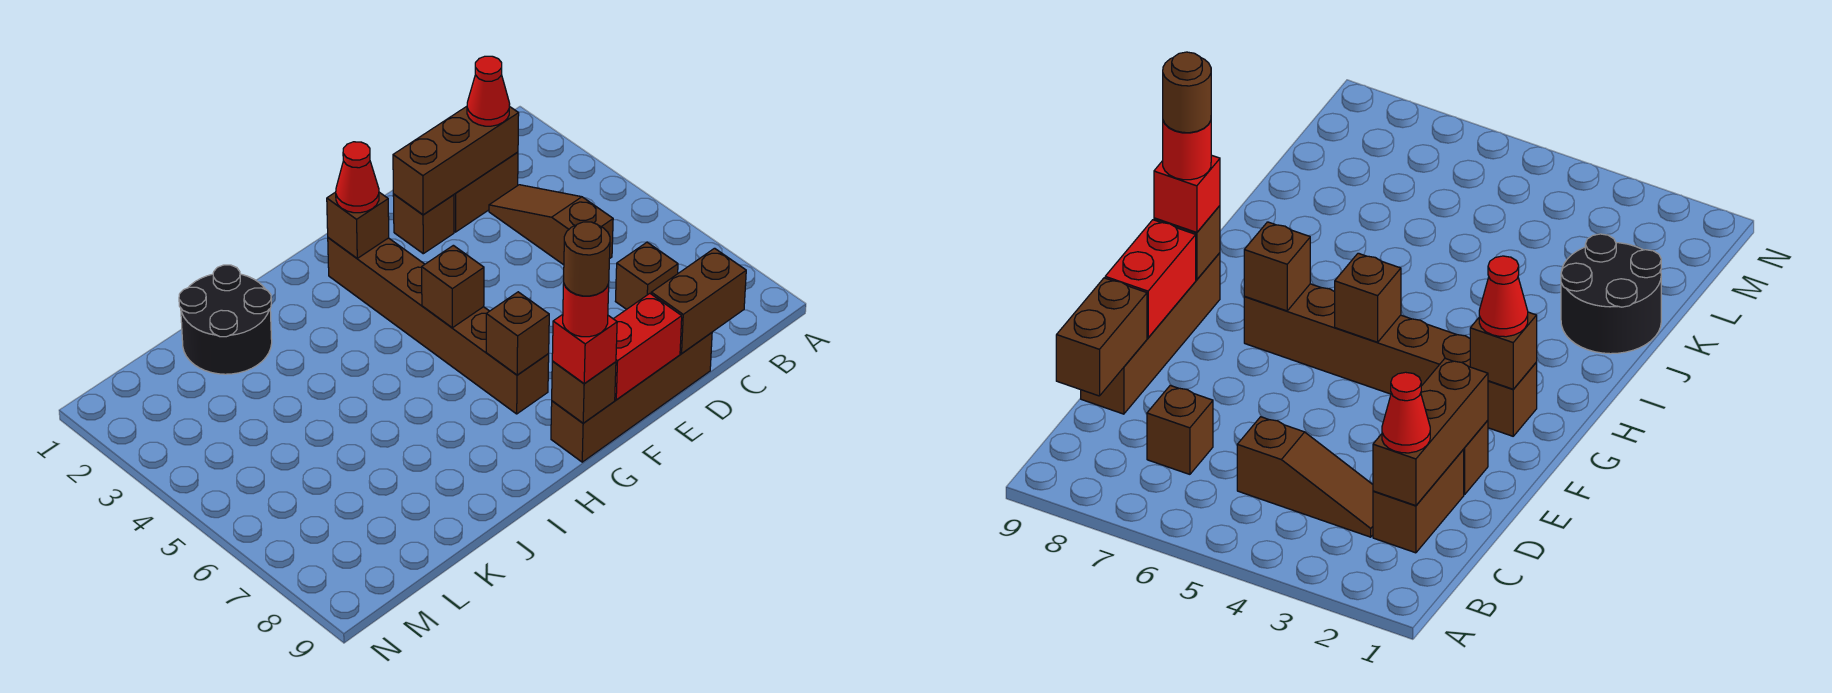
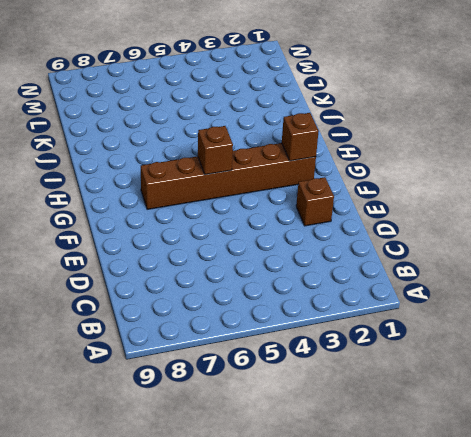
none -> brown 1x2 brick [454,152,518,232]
none -> brown 1x3 slope [489,185,613,265]
none -> brown 1x1 brick [615,242,678,309]

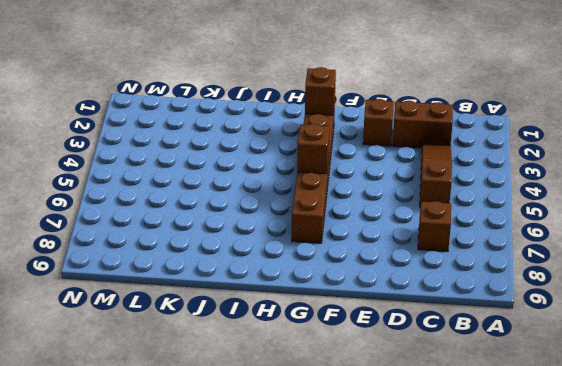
none -> brown 1x4 brick [551,333,712,462]
none -> black 2x2 round brick [179,265,272,374]
none -> brown 1x3 brick [393,106,519,215]

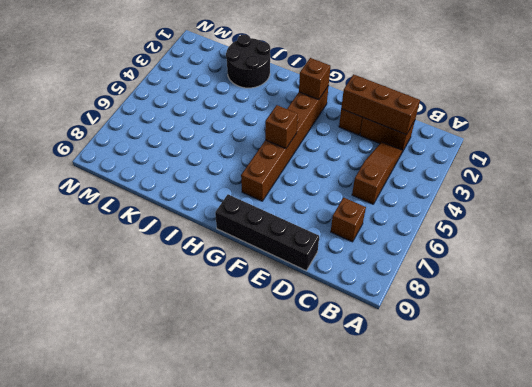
black 1x4 brick [215,194,319,271] -> brown 1x4 brick [551,333,712,462]
none -> brown 1x2 brick [651,248,746,353]
none -> red 1x2 brick [614,294,682,400]
none -> brown 1x1 brick [486,292,549,375]

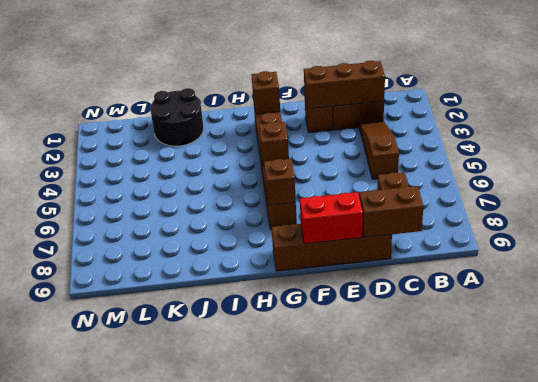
none -> brown 1x1 brick [552,361,616,423]
none -> red 1x1 cone [467,56,510,126]
none -> red 1x1 cone [336,142,379,213]

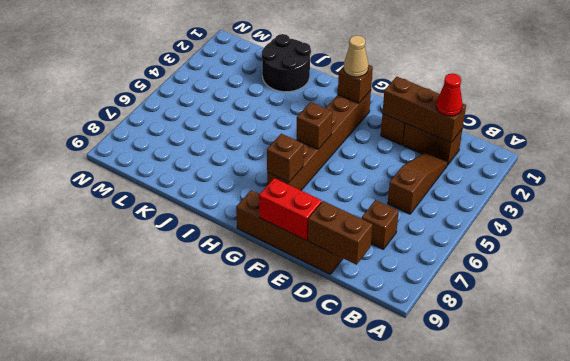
tan 1x1 cone [343,35,368,77] -> red 1x1 cone [336,142,379,213]
none -> brown 1x1 brick [552,361,616,423]
none -> red 1x1 brick [552,315,617,384]
none -> red 1x1 round brick [563,284,609,337]

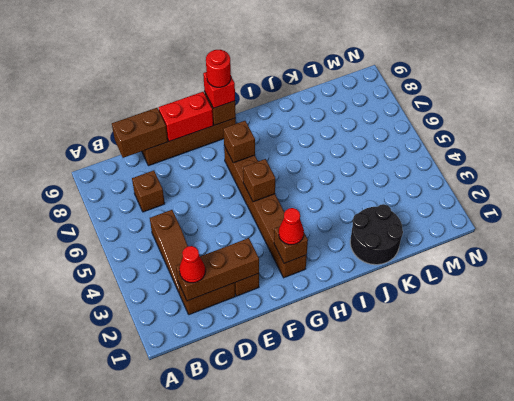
none -> brown 1x1 round brick [564,222,610,296]

